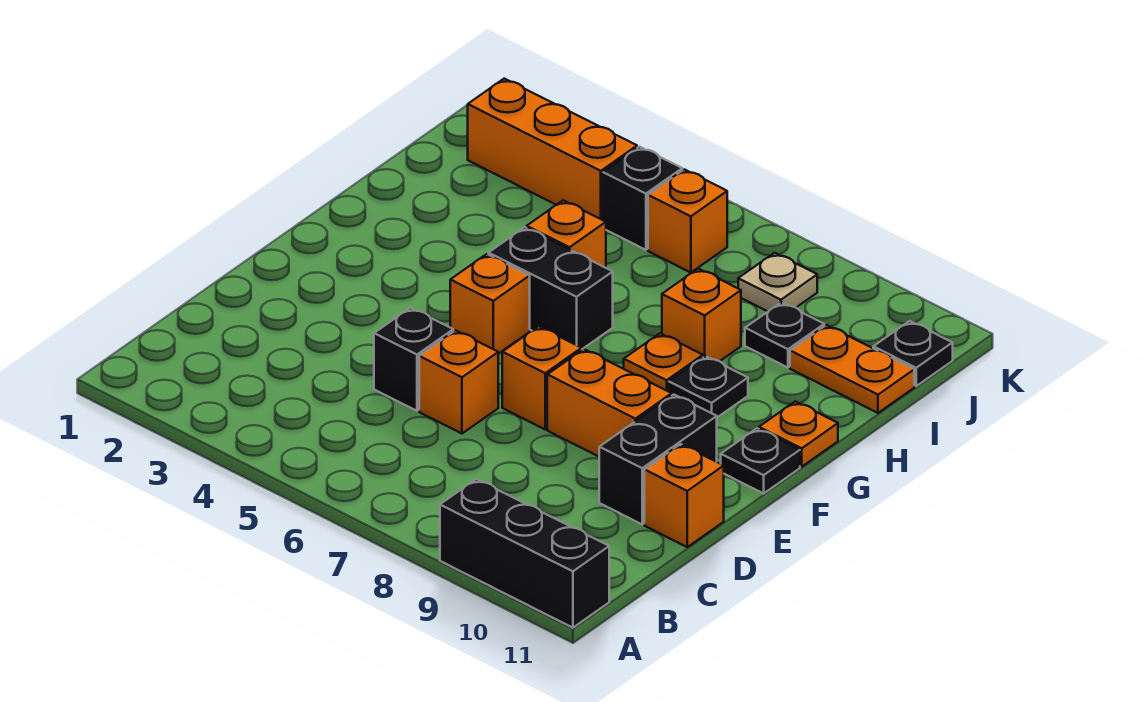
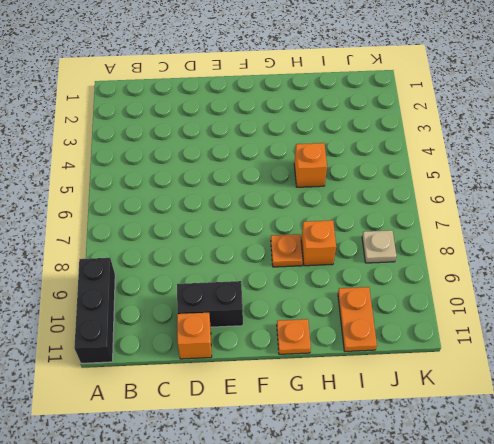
none -> black 1x1 brick [374,308,453,411]
none -> orange 1x1 brick [419,330,498,434]
none -> orange 1x1 brick [502,326,582,429]

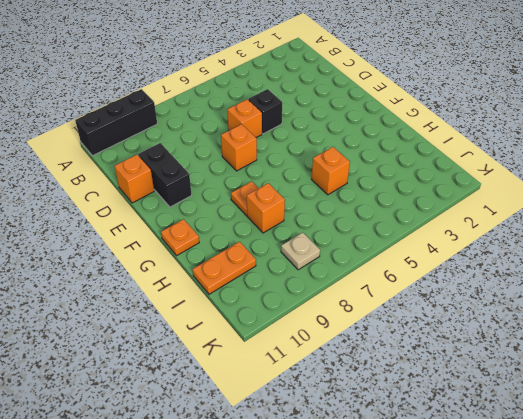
none -> orange 1x2 brick [547,349,672,457]
none -> orange 1x1 brick [450,254,530,354]
none -> black 1x1 plate [721,428,800,493]

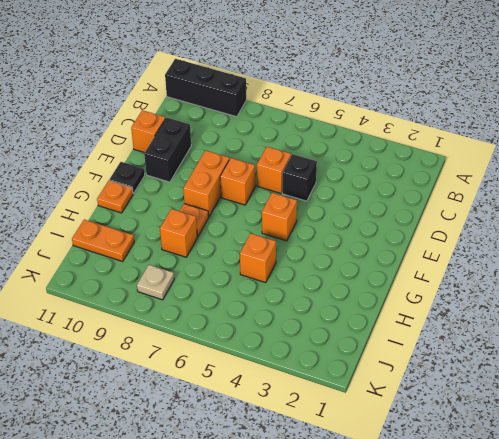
orange 1x2 brick [183,150,229,216] -> orange 1x2 brick turned to [547,349,672,457]
none -> black 1x2 brick [489,227,613,349]
none -> black 1x1 plate [669,356,748,417]
none -> black 1x1 plate [745,302,824,368]

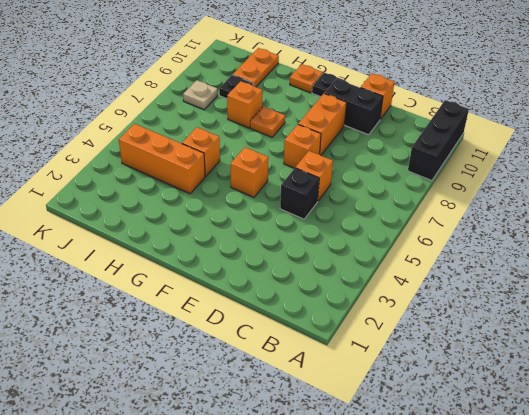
orange 1x3 brick [119,124,205,194] -> orange 1x3 brick turned to [468,79,637,220]
none -> black 1x2 brick [489,227,613,349]
none -> black 1x1 plate [669,356,748,417]
none -> black 1x1 brick [603,147,682,250]

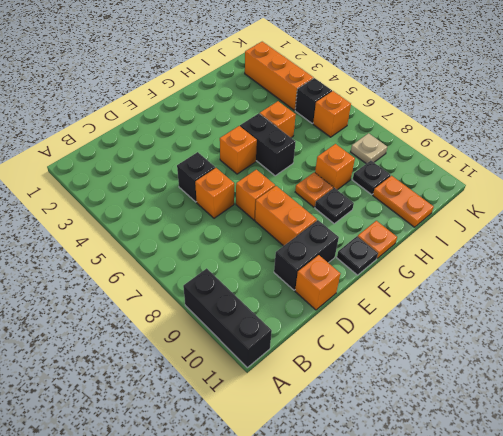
none -> black 1x1 plate [873,321,953,386]

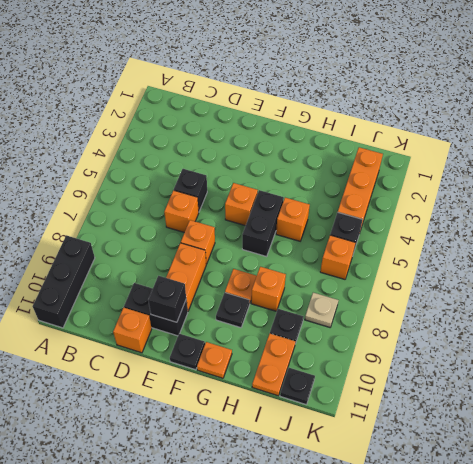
black 1x1 brick [148,276,186,322] -> none

